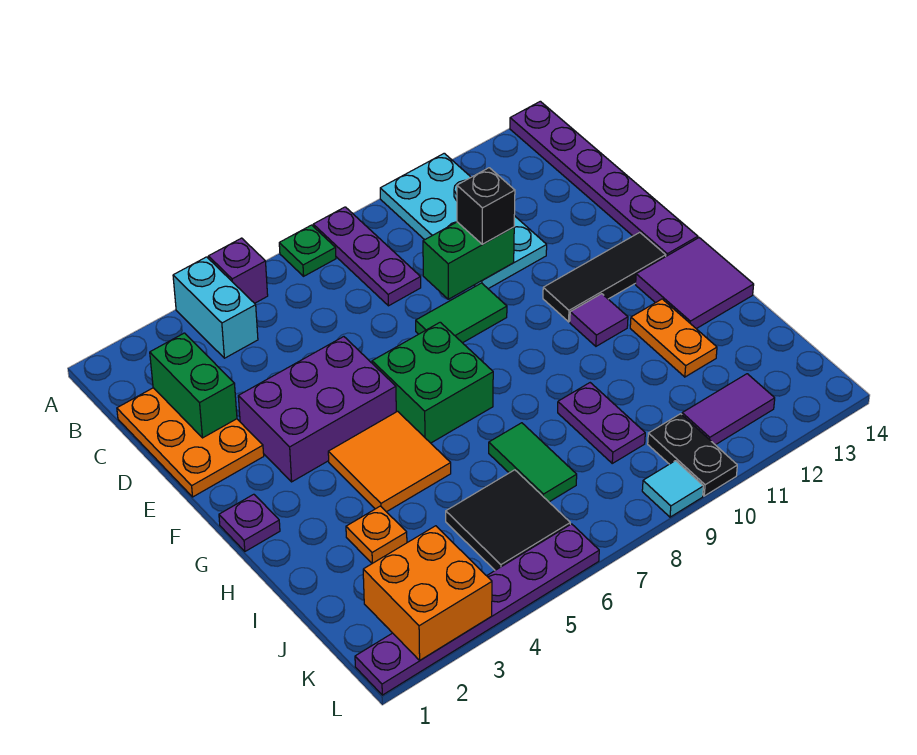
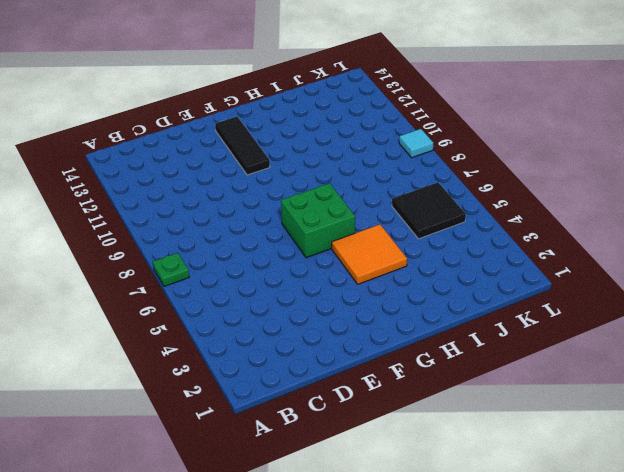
none -> cyan 1x2 brick [173,257,258,358]
none -> purple 1x1 brick [208,238,268,303]
none -> purple 1x3 plate [313,207,421,306]

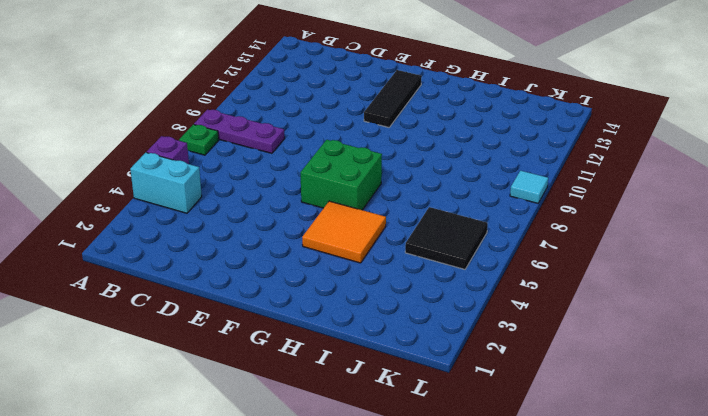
none -> cyan 2x4 plate [380,153,547,289]
none -> purple 1x6 plate [510,101,698,256]
none -> orange 2x3 plate [117,388,264,497]

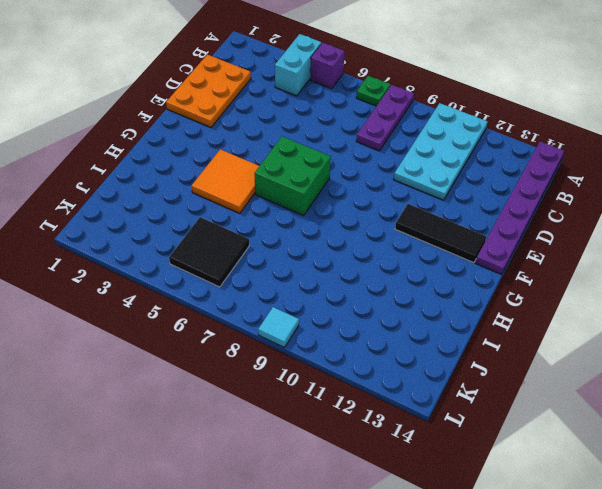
none -> purple 2x3 brick [238,337,396,482]
none -> green 1x2 tile [416,283,507,343]
none -> purple 1x1 plate [219,494,280,551]

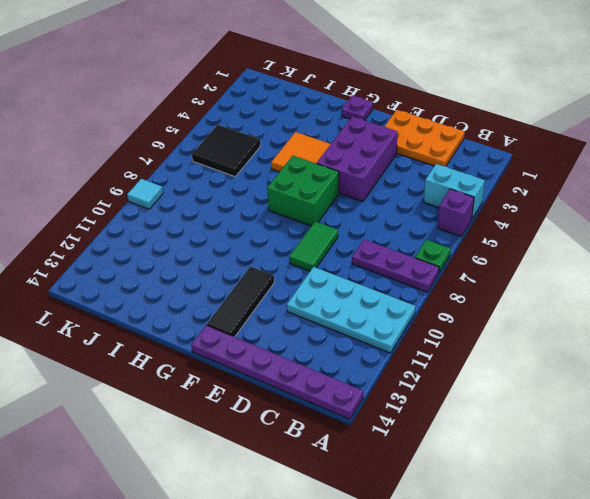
none -> purple 1x1 tile [570,294,628,346]
none -> purple 2x2 tile [636,238,754,329]
none -> orange 1x2 plate [630,299,717,377]

